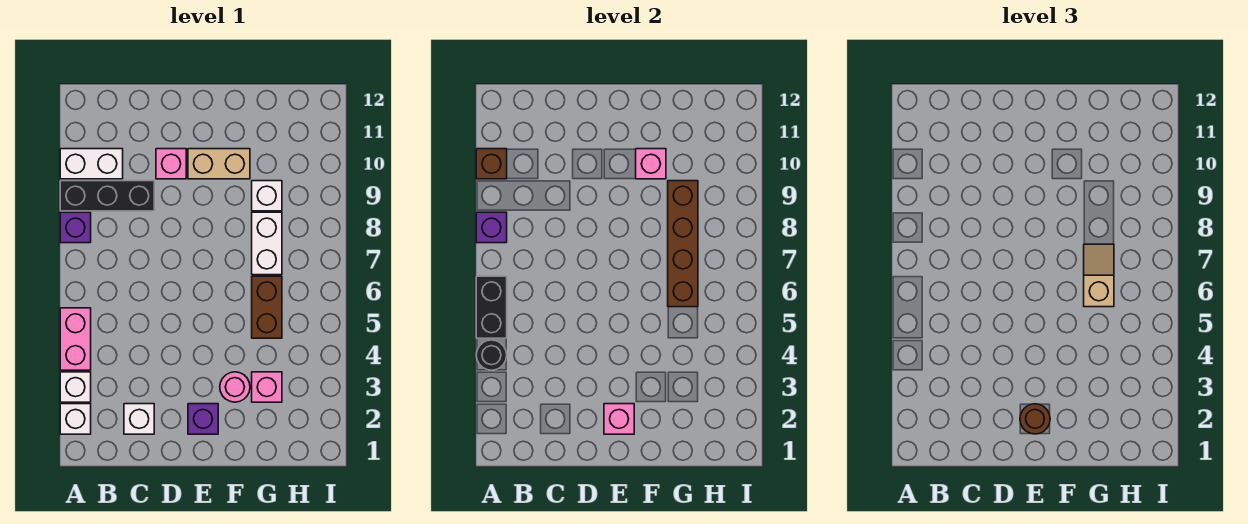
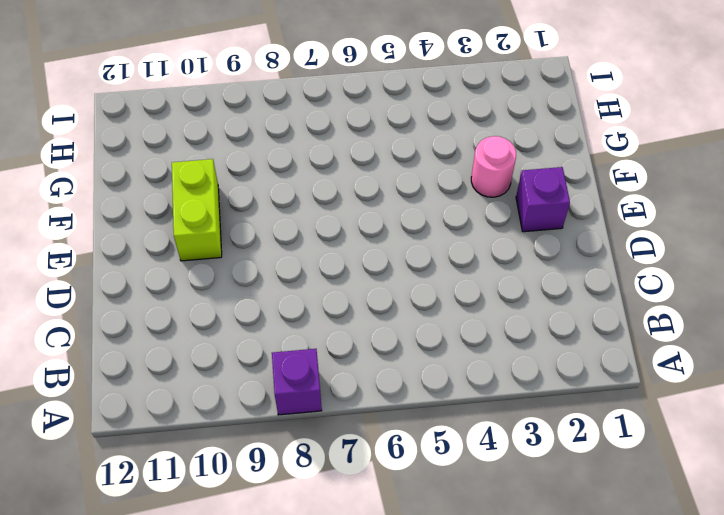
lime 1x2 brick [172,159,222,261] -> tan 1x2 brick [188,149,250,179]
none -> white 1x1 brick [60,404,91,434]
none -> white 1x1 brick [60,372,91,402]
none -> pink 1x2 brick [60,308,91,370]

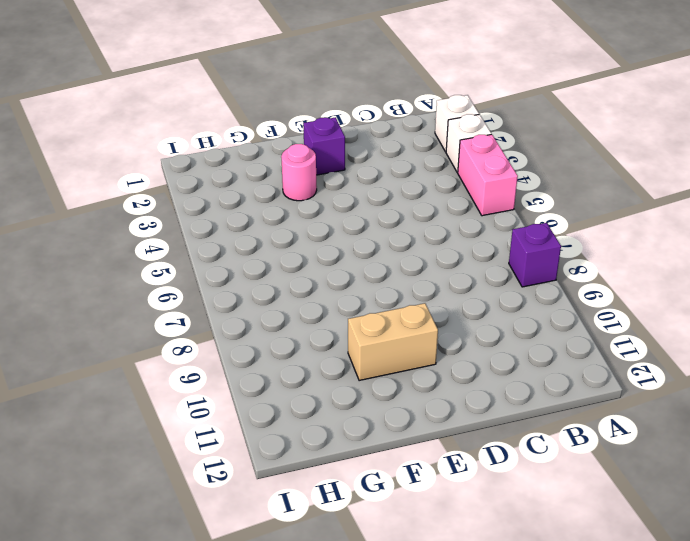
none -> black 1x3 brick [60,181,154,211]
none -> white 1x2 brick [60,149,123,179]
none -> white 1x1 brick [124,404,154,434]

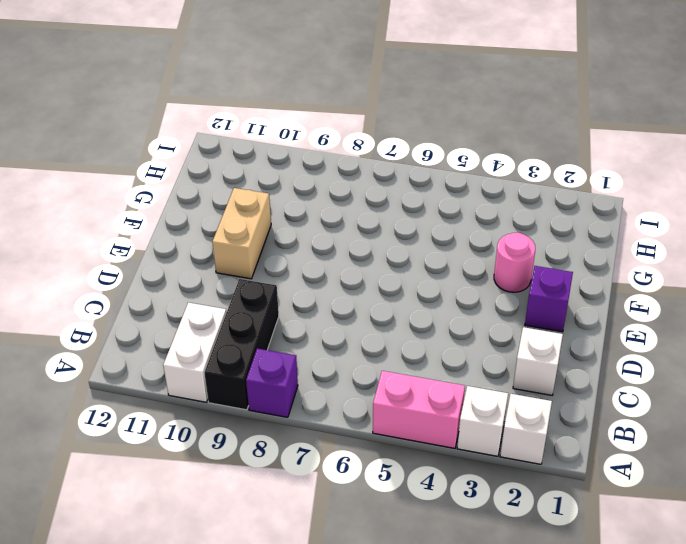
none -> pink 1x1 brick [156,149,186,179]
none -> pink 1x1 brick [252,372,282,402]
none -> brown 1x2 brick [252,276,282,338]

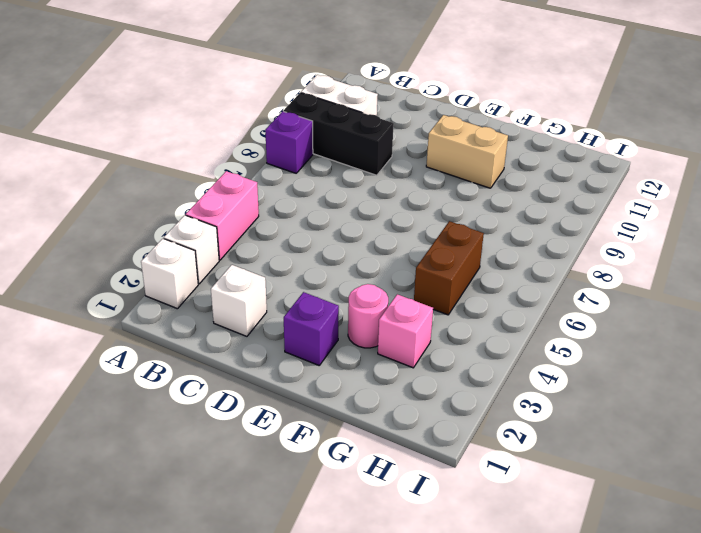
none -> pink 1x1 brick [156,149,186,179]
none -> white 1x2 brick [252,212,282,275]
none -> white 1x1 brick [252,181,282,211]

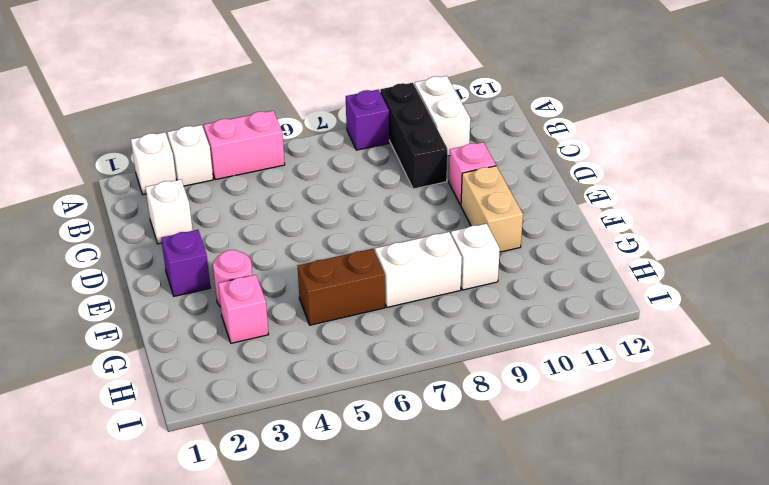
none -> black 1x1 round brick [476,340,507,370]
none -> black 1x2 brick [476,276,507,338]
none -> purple 1x1 brick [476,212,507,243]

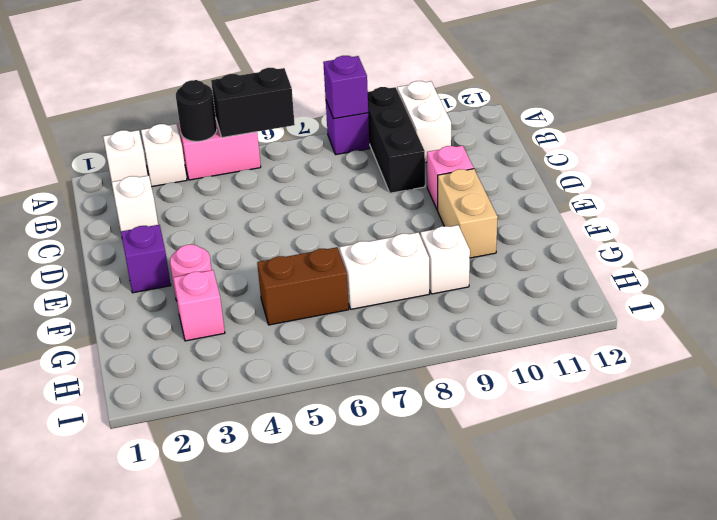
none -> brown 1x1 brick [476,149,507,179]
none -> pink 1x1 brick [604,404,634,434]
none -> pink 1x1 brick [636,149,666,179]

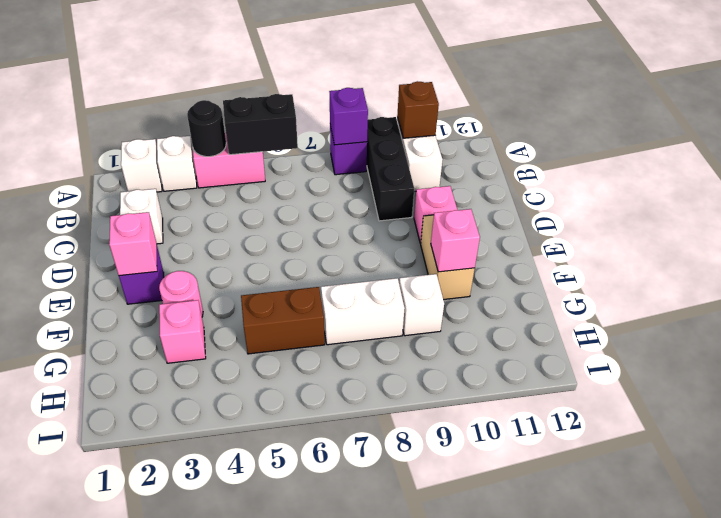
none -> brown 1x4 brick [668,181,698,307]
none -> brown 1x1 round brick [1020,404,1050,434]
none -> tan 1x2 slope [1084,244,1114,307]

